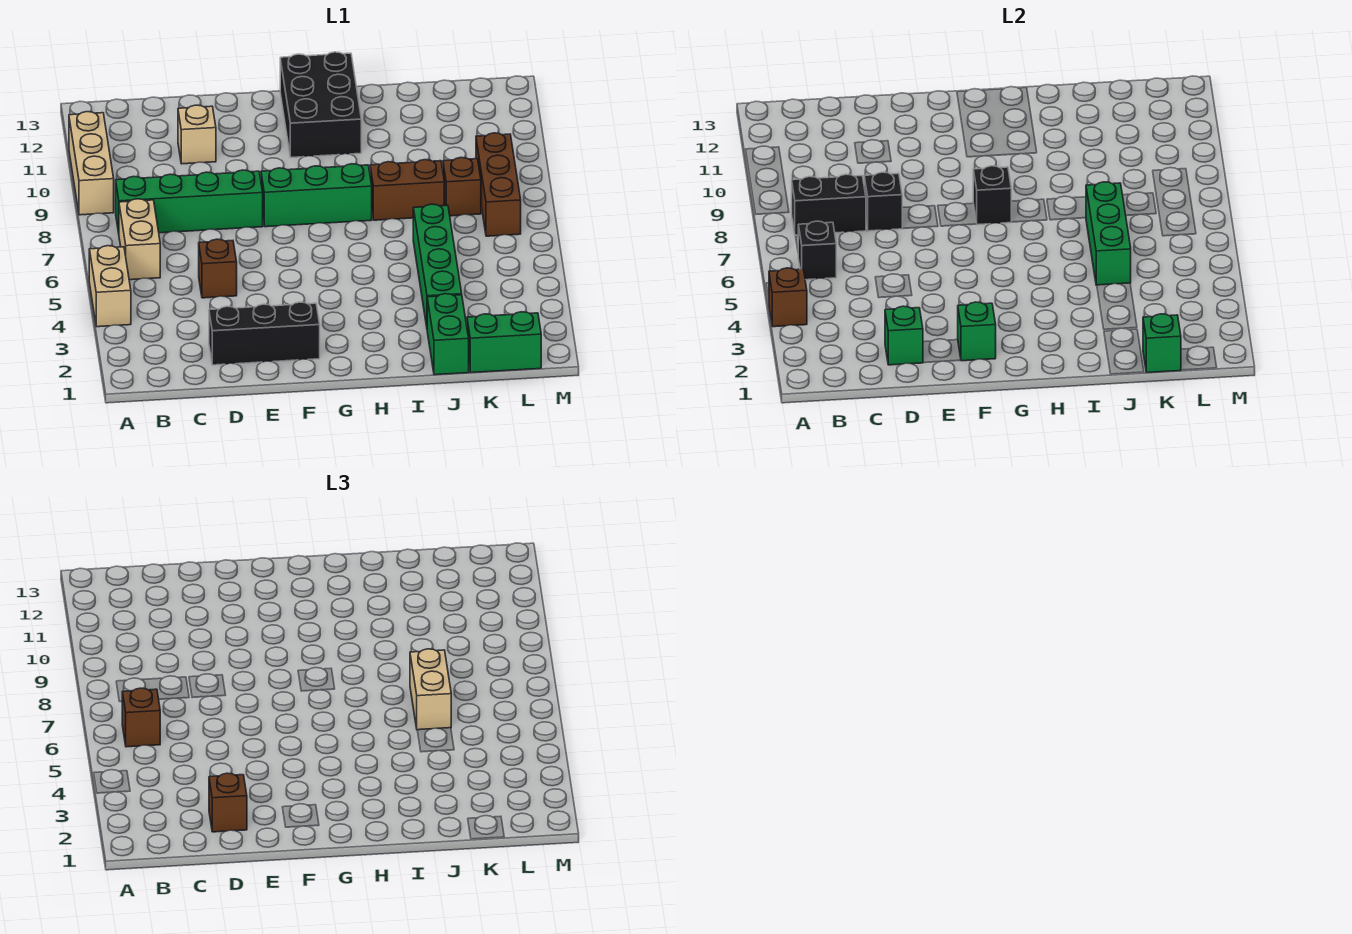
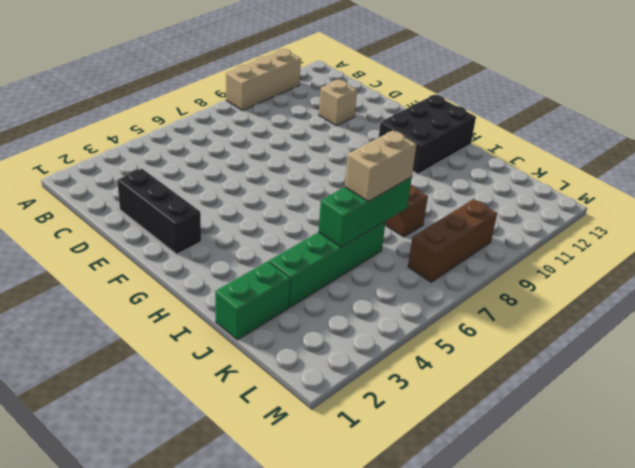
none -> tan 1x2 brick [89,246,131,327]
none -> tan 1x2 brick [119,199,160,280]
none -> green 1x4 brick [116,170,263,233]

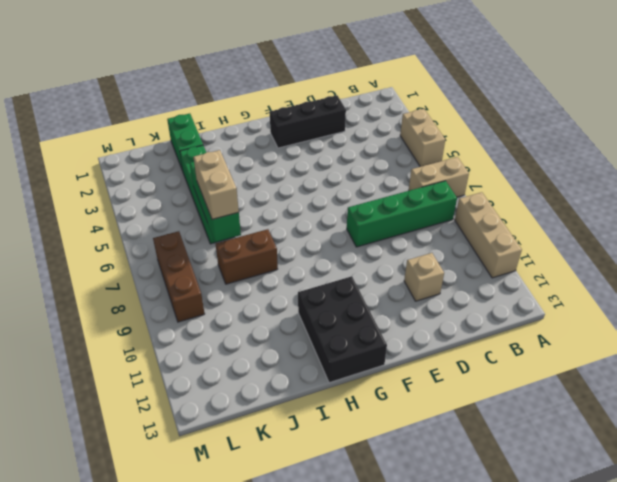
tan 1x2 brick [409,157,469,197] -> tan 1x2 brick turned to [119,199,160,280]
none -> brown 1x1 brick [199,239,237,298]
none -> green 1x3 brick [261,164,372,227]
none -> green 1x2 brick [467,312,541,373]

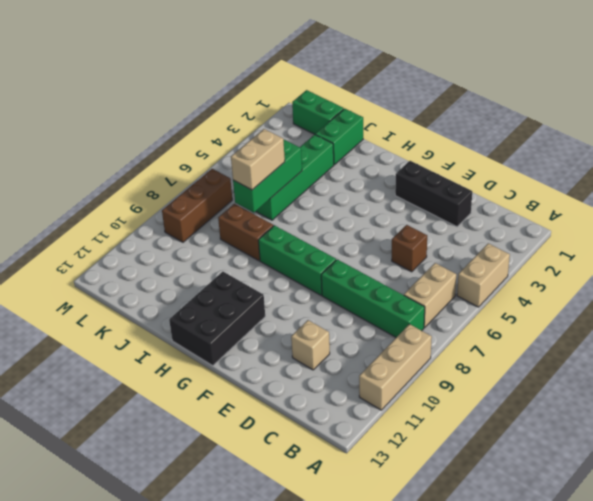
none -> brown 1x1 brick [443,157,481,216]
none -> brown 1x1 brick [769,268,807,327]
none -> black 1x1 brick [798,221,836,280]

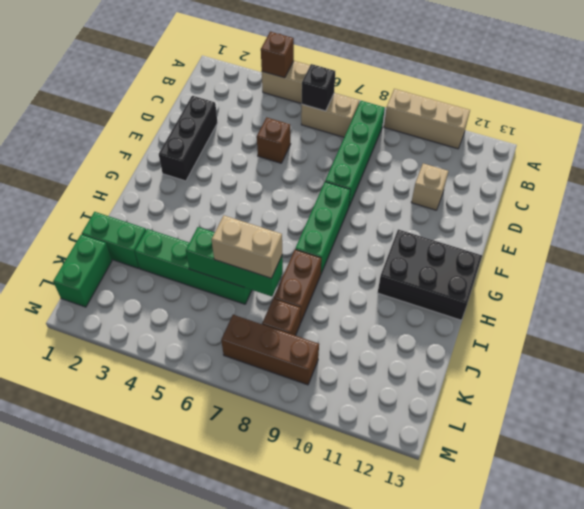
none -> black 1x2 brick [792,174,866,235]
none -> green 1x1 brick [885,306,923,365]
none -> black 1x1 brick [864,172,903,231]

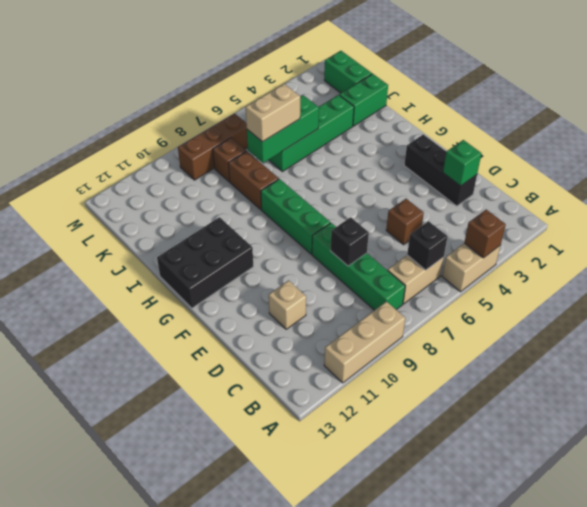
none -> black 1x2 brick [792,174,866,235]
none -> green 1x1 brick [958,302,996,361]
none -> black 1x1 brick [973,166,1011,225]

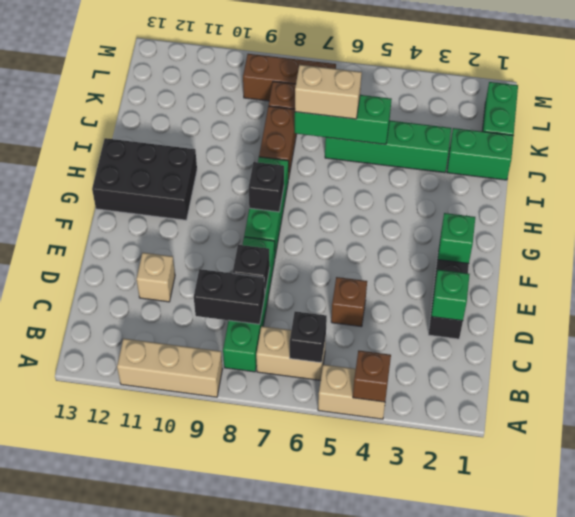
black 1x2 brick [194,269,265,324] -> black 1x2 brick turned to [792,174,866,235]
none -> green 1x1 brick [1143,314,1181,373]
none -> brown 1x1 brick [122,688,160,747]
none -> brown 1x1 brick [209,773,247,832]

